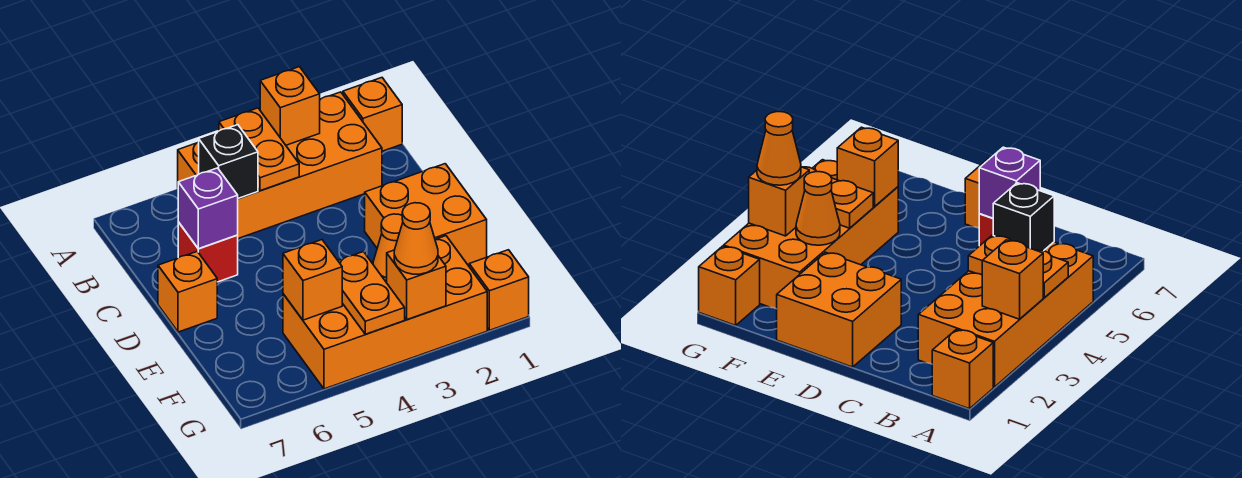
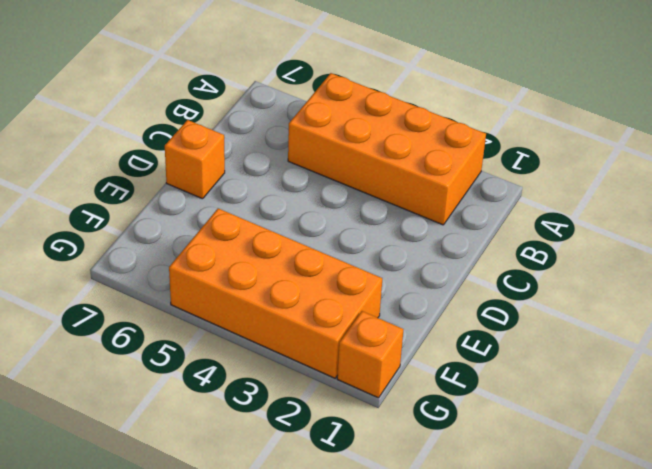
none -> orange 1x1 brick [343,78,402,151]
none -> red 1x1 brick [178,222,238,282]
none -> orange 2x2 brick [365,164,487,266]

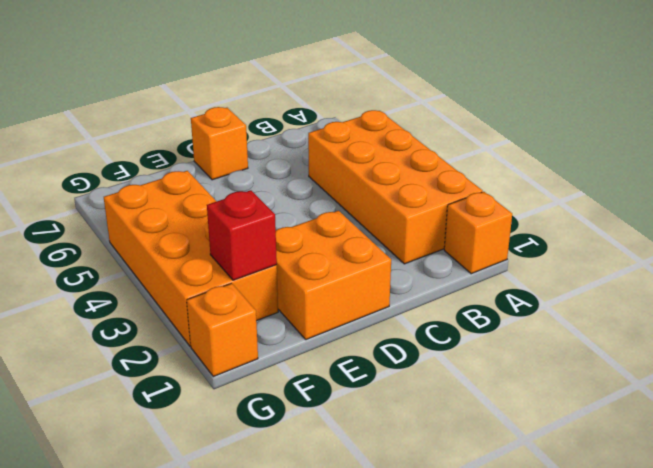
red 1x1 brick [207,190,277,280] -> red 1x1 brick moved to [178,222,238,282]
none -> orange 1x1 brick [260,67,320,145]
none -> orange 1x2 plate [219,108,299,191]
none -> black 1x1 brick [199,125,258,199]

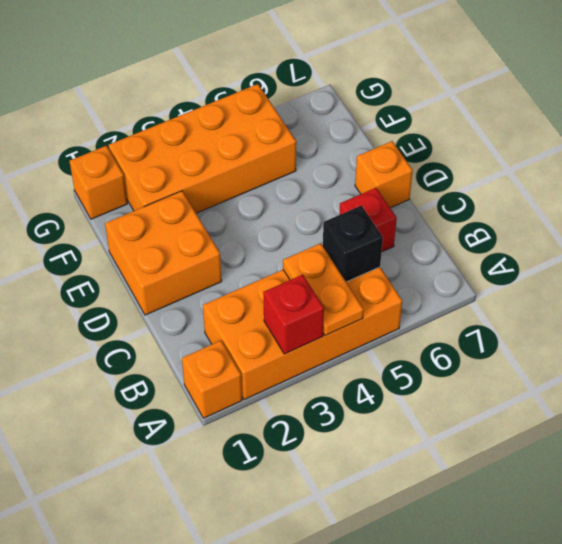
red 1x1 brick [263,275,324,354] -> orange 1x1 brick [260,67,320,145]
none -> purple 1x1 brick [178,168,238,249]
none -> orange 1x1 cone [373,214,403,283]
none -> orange 1x2 plate [338,252,405,334]

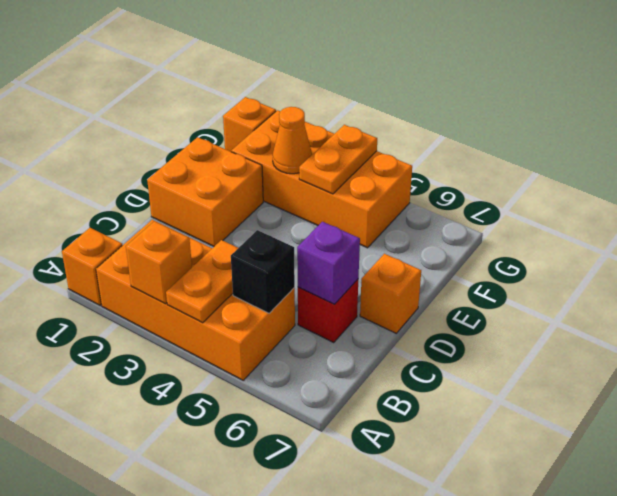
none -> orange 1x1 brick [283,240,342,320]
none -> orange 1x1 brick [387,250,446,319]
none -> orange 1x1 cone [394,203,438,274]

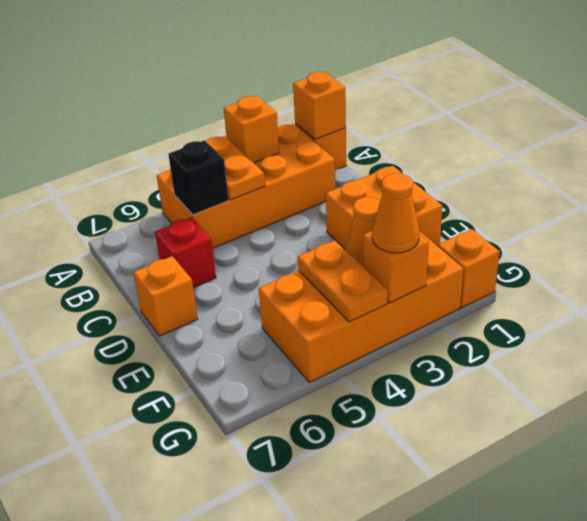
orange 1x1 brick [293,72,346,139] -> orange 1x1 brick moved to [283,240,342,320]
none -> purple 1x1 brick [178,168,238,249]

